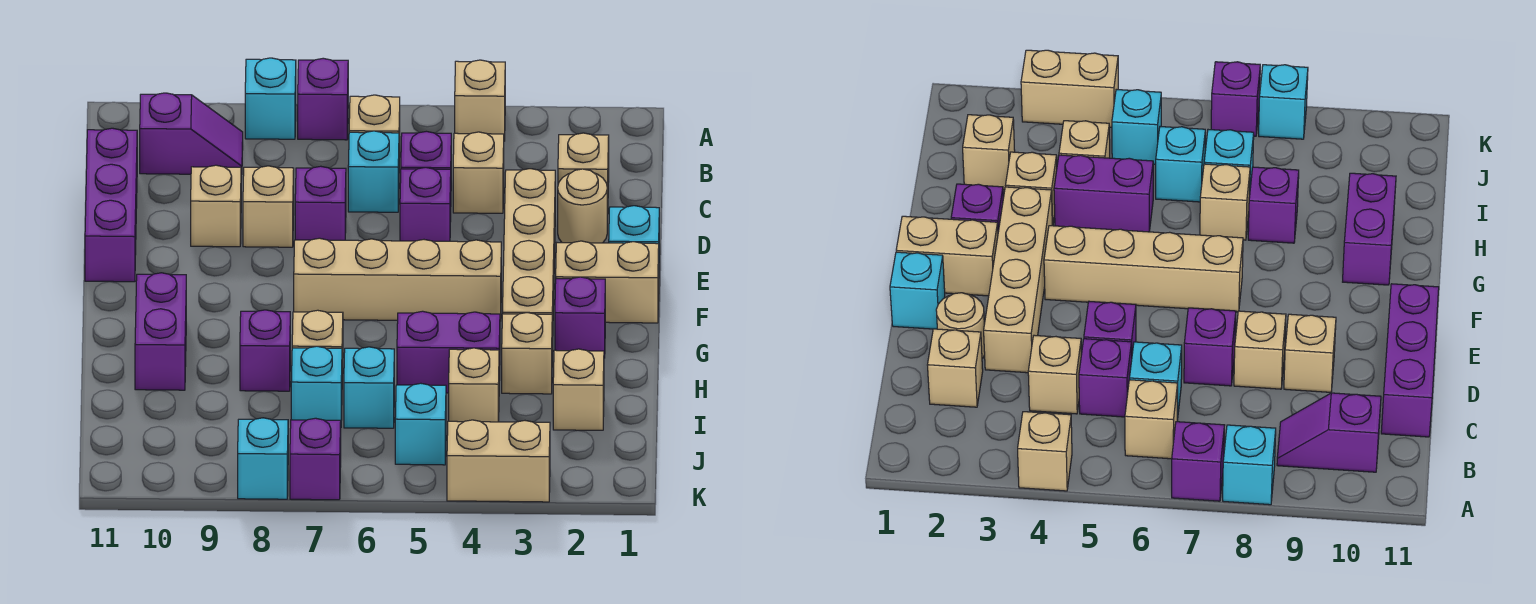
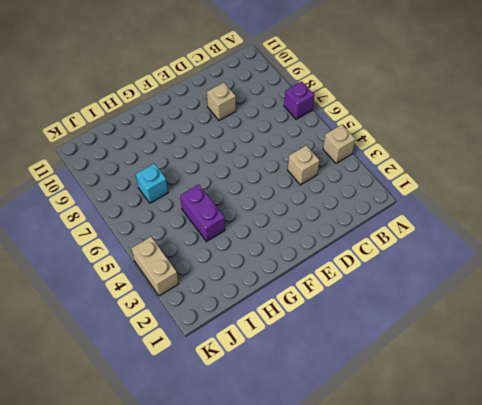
none -> cyan 1x1 brick [245,58,296,139]
none -> tan 1x1 brick [349,95,400,157]
none -> purple 1x2 slope [140,93,243,175]
none -> tan 1x1 brick [558,133,609,214]

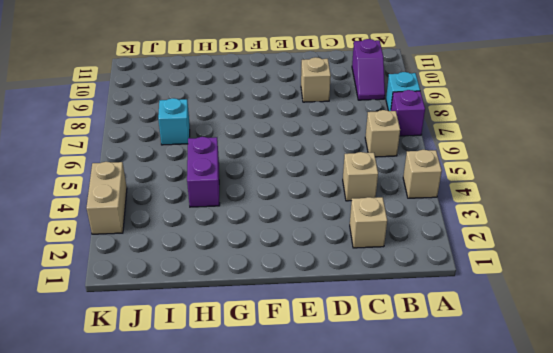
none -> purple 1x1 brick [401,131,451,169]
none -> cyan 1x1 brick [348,131,399,212]
none -> purple 1x3 brick [85,128,137,282]
none -> tan 1x1 round brick [558,169,607,243]

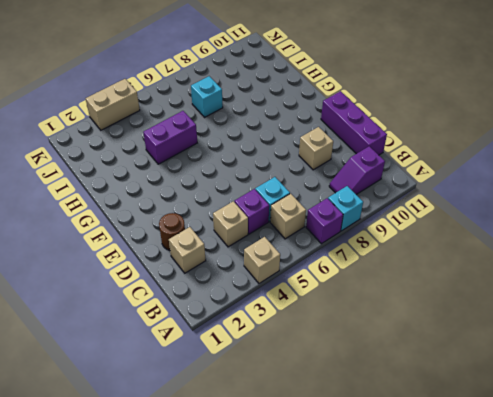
brown 1x1 round brick [159,213,185,251] -> tan 1x1 round brick [558,169,607,243]
none -> tan 1x4 brick [503,169,555,351]
none -> purple 1x1 brick [400,167,451,241]
none -> purple 1x1 brick [295,166,346,240]
none -> tan 1x1 brick [243,166,294,247]

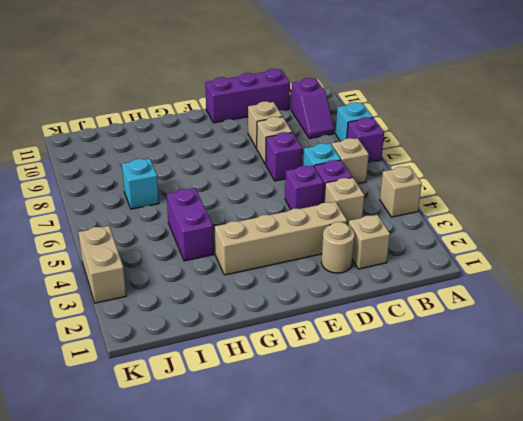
none -> cyan 1x1 brick [609,206,659,244]
none -> tan 1x2 brick [556,241,659,323]
none -> tan 1x4 brick [294,238,501,321]
none -> purple 1x1 brick [555,277,605,358]

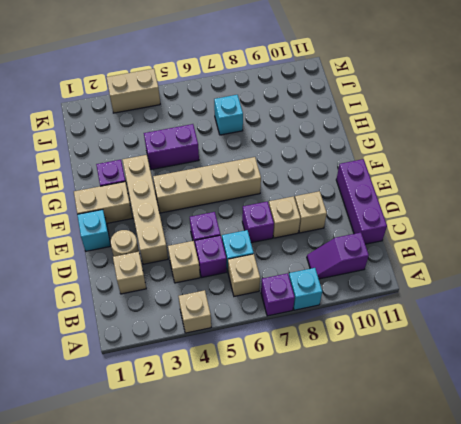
none -> purple 1x2 brick [135,273,186,390]
none -> tan 1x1 brick [502,312,552,394]
none -> tan 1x1 brick [292,310,343,374]
none -> purple 1x1 brick [240,310,290,391]

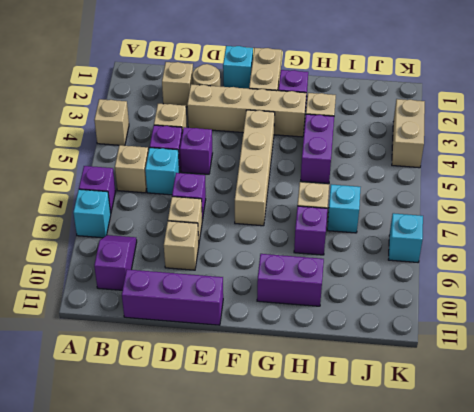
none -> tan 1x1 brick [553,349,604,430]
none -> tan 1x1 brick [449,348,499,422]
none -> cyan 1x1 brick [344,347,394,428]
none -> cyan 1x1 brick [395,383,446,465]

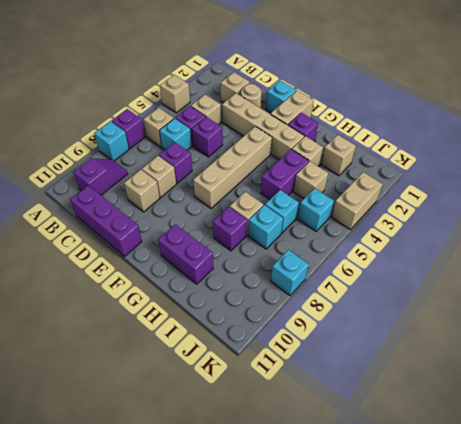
none -> purple 1x1 brick [290,418,341,500]

